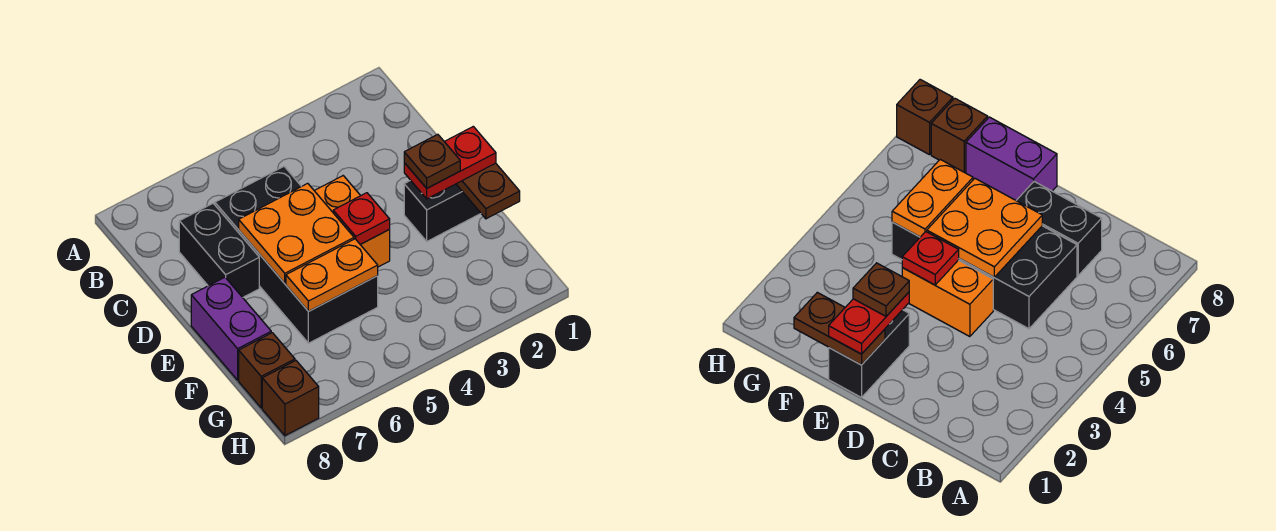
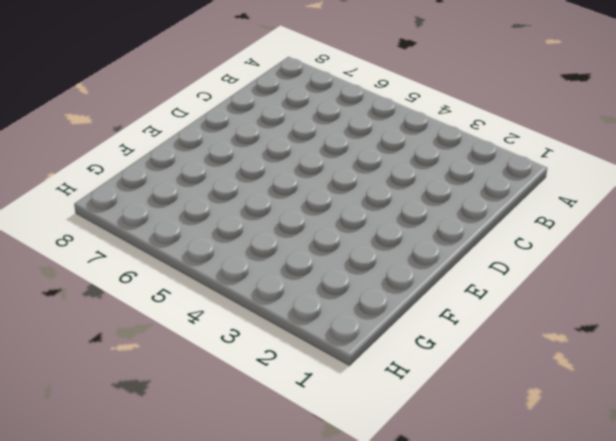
none -> black 2x4 brick [215,167,378,343]
none -> black 1x2 brick [179,204,259,297]
none -> orange 1x2 brick [314,176,390,267]

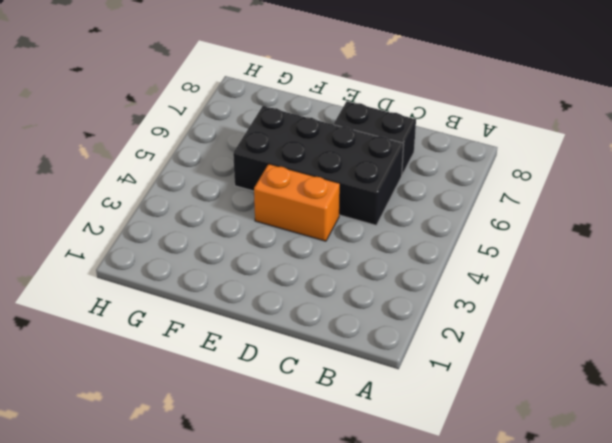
none -> black 1x2 brick [404,180,481,241]
none -> purple 1x2 brick [191,277,271,380]
none -> brown 1x1 brick [239,333,295,408]

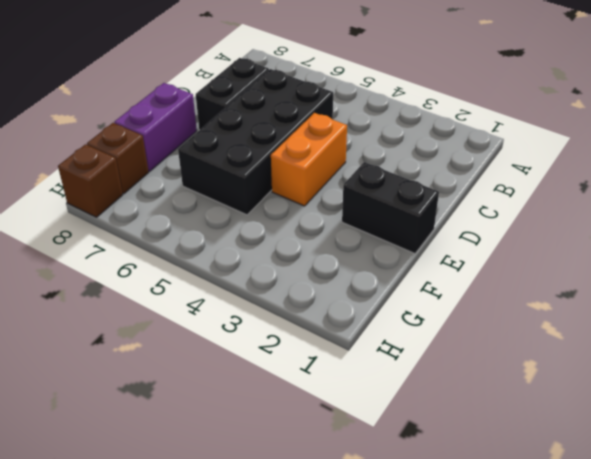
none -> orange 2x2 plate [239,183,354,283]
none -> brown 1x2 plate [456,163,520,219]
none -> red 1x1 plate [333,193,390,244]

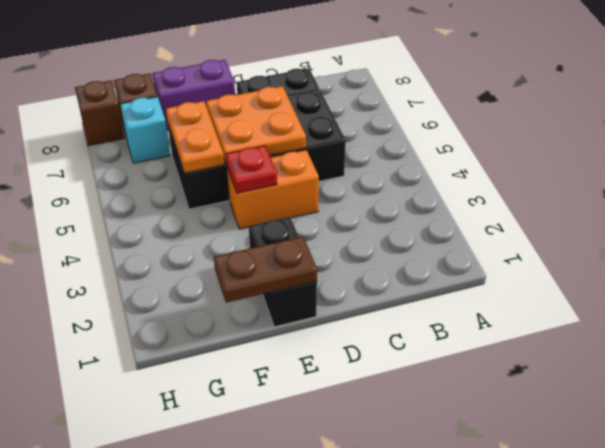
cyan 1x1 brick [120,97,170,163] -> none
none -> red 1x2 plate [404,126,496,199]
none -> brown 1x1 plate [404,134,460,188]

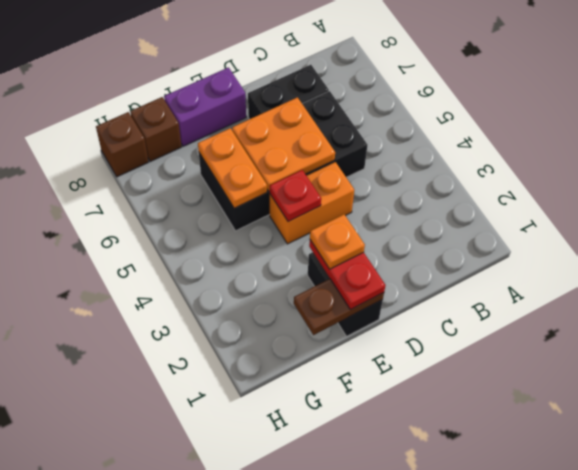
orange 1x1 plate [310,214,365,269] -> brown 1x1 plate [404,134,460,188]

